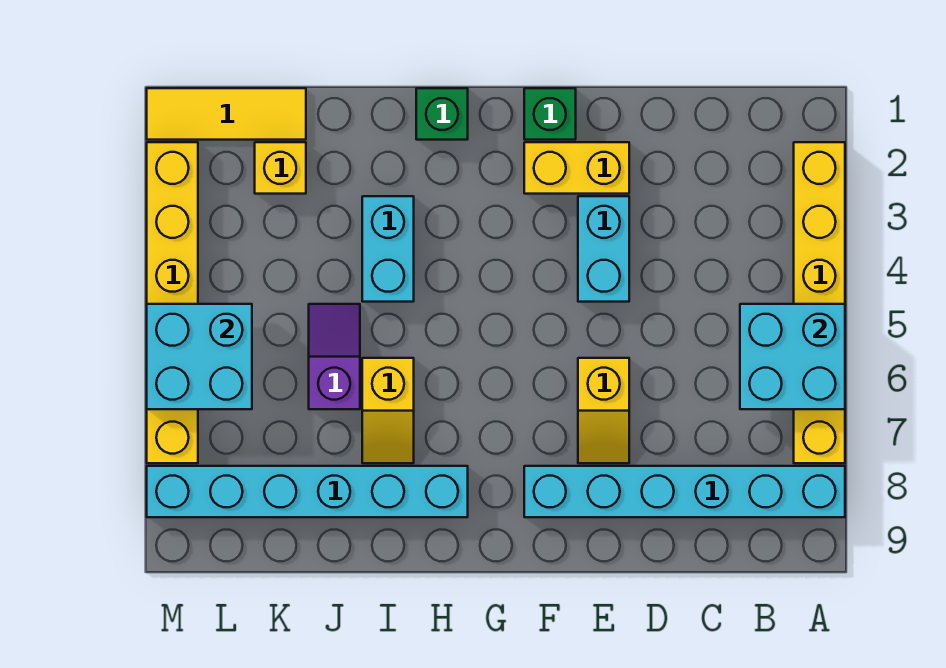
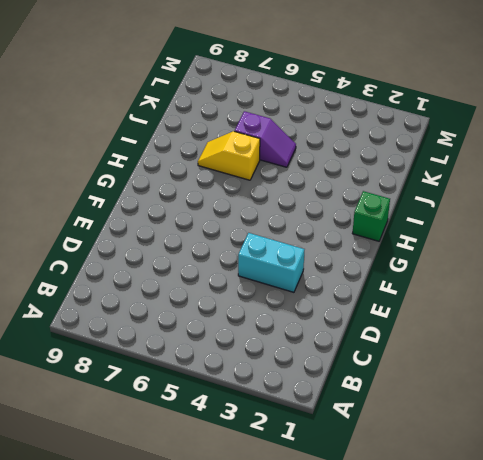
none -> yellow 1x6 brick [794,142,845,463]
none -> cyan 1x6 brick [524,466,845,517]
none -> yellow 1x2 brick [524,142,629,194]

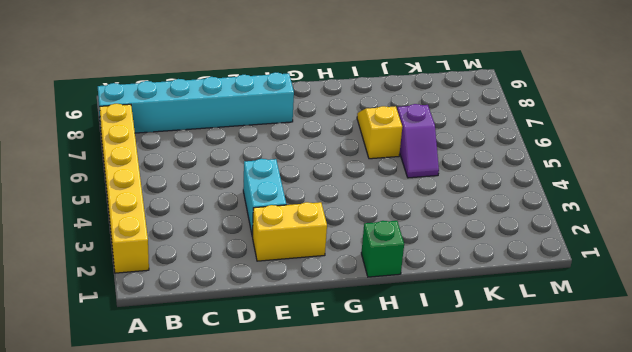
none -> yellow 1x2 slope [578,358,629,463]
none -> green 1x1 brick [524,88,576,140]
none -> cyan 1x6 brick [147,466,468,517]

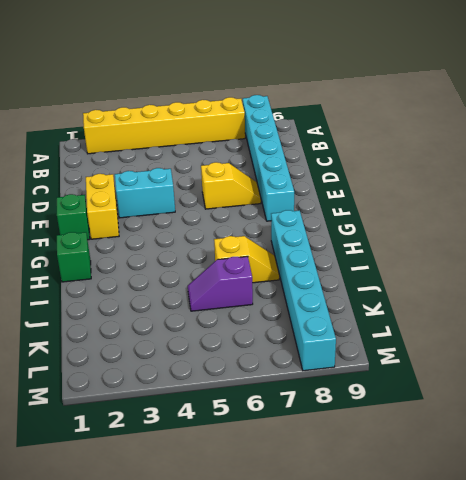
none -> cyan 1x2 brick [362,196,414,302]
none -> yellow 1x3 tile [147,88,306,140]
none -> yellow 1x1 brick [255,142,306,194]

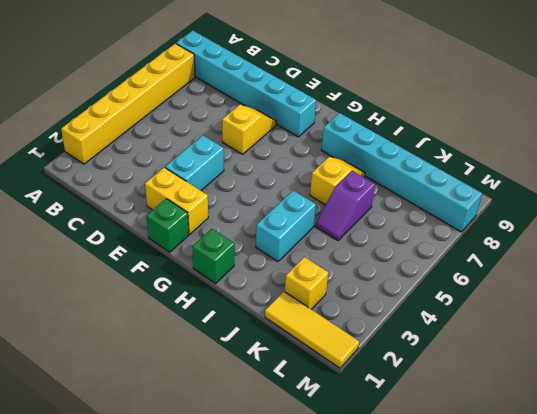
none -> yellow 1x6 brick [147,142,198,463]
none -> cyan 2x2 brick [740,304,845,409]
none -> cyan 2x2 brick [147,304,252,409]

